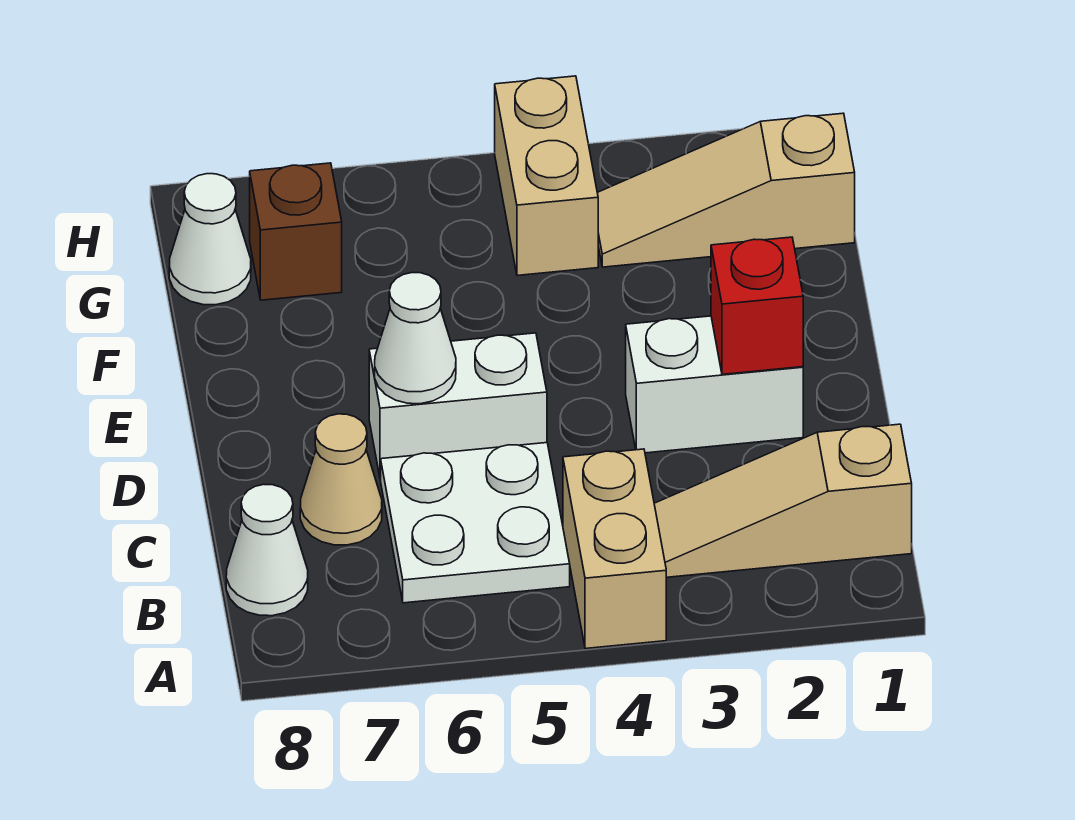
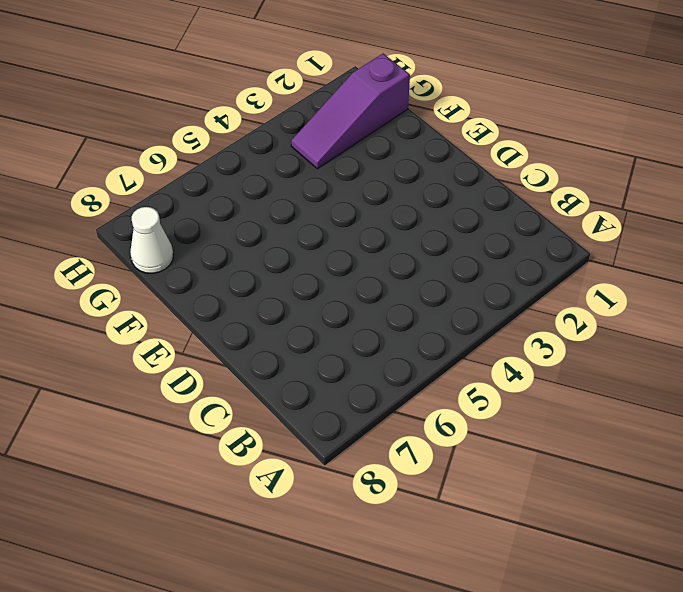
purple 1x3 slope [291,54,410,169] -> tan 1x3 slope [597,113,855,267]
none -> tan 1x2 brick [563,449,666,649]
none -> tan 1x3 slope [654,424,912,577]
none -> white 2x2 plate [381,443,570,603]

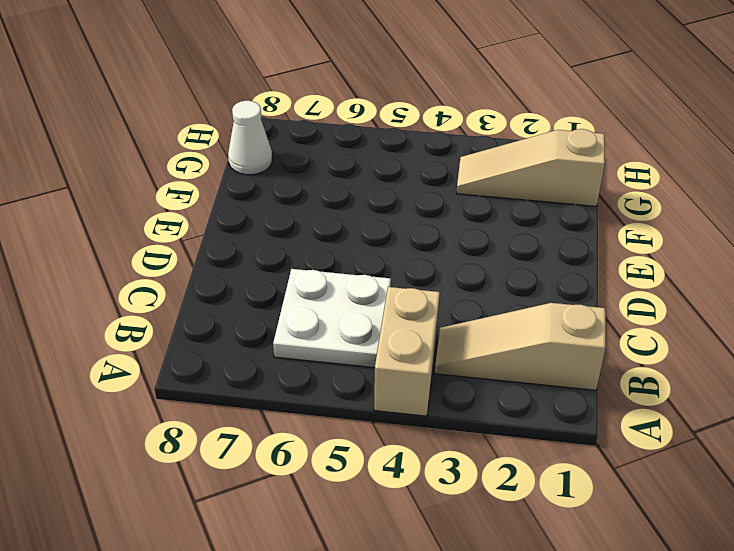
none -> white 1x1 cone [226,485,308,616]
none -> tan 1x1 cone [300,414,382,545]
none -> white 1x2 brick [626,316,803,453]

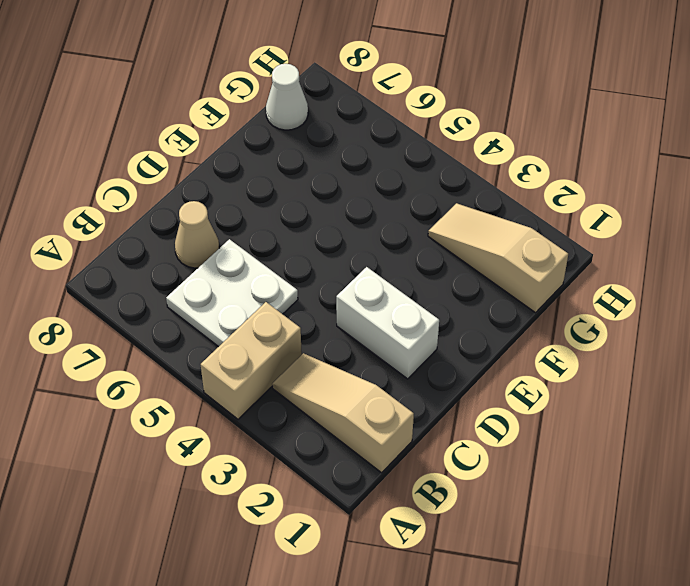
none -> white 1x1 cone [226,485,308,616]
none -> white 1x2 brick [369,333,547,479]
none -> tan 1x2 brick [495,76,598,275]

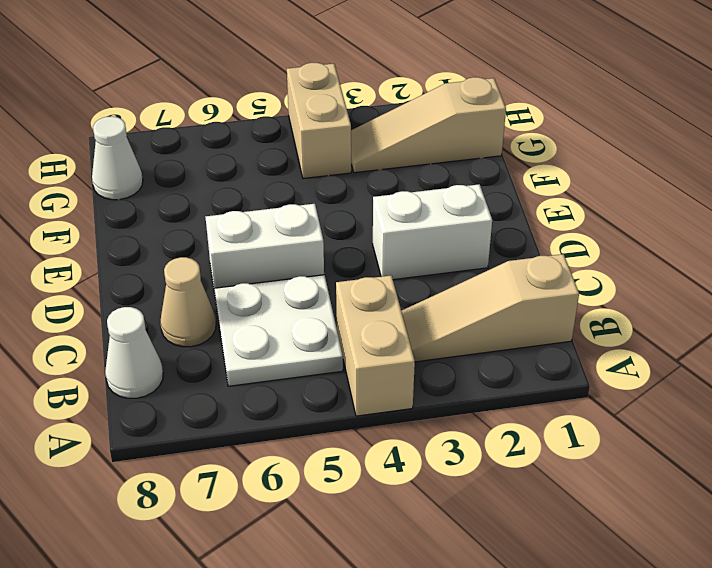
none -> brown 1x1 brick [250,163,342,300]
none -> red 1x1 brick [711,237,803,374]
none -> white 1x1 cone [375,273,456,404]

